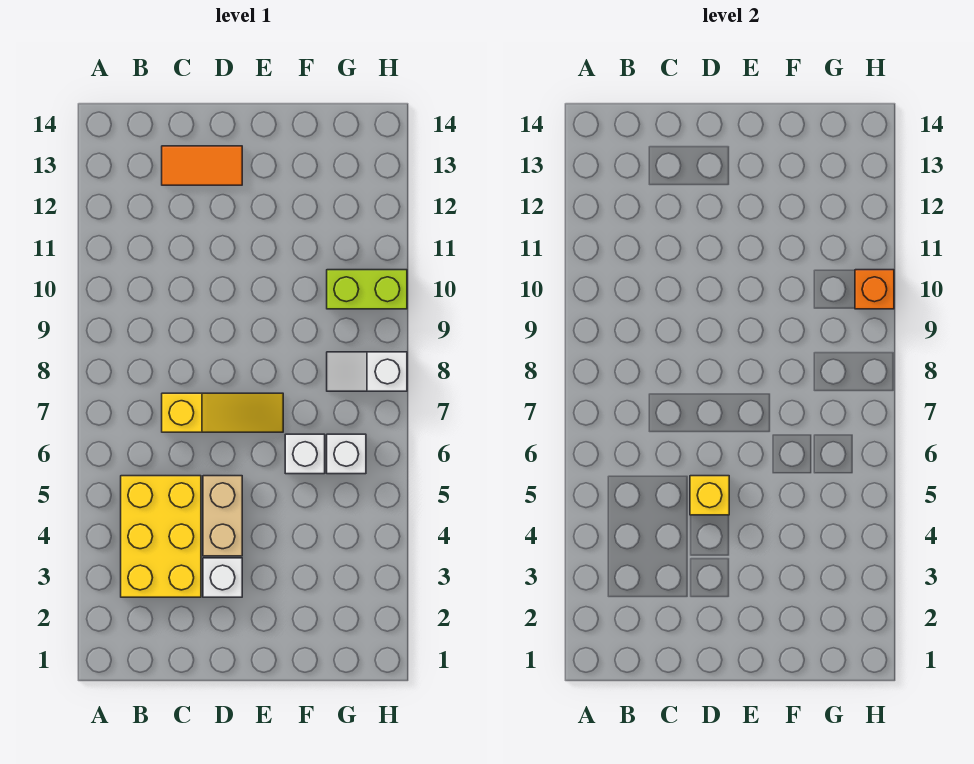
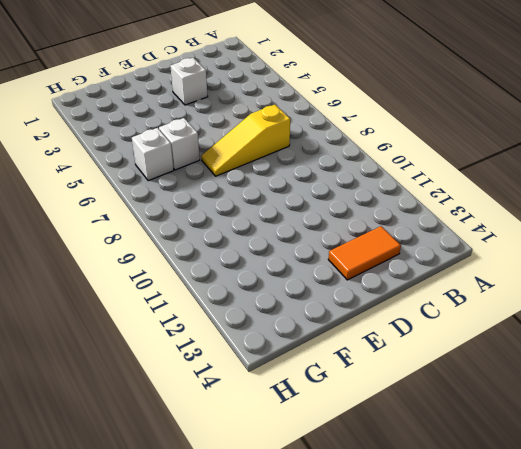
none -> yellow 2x3 brick [121,476,201,597]
none -> tan 1x2 brick [203,476,242,556]

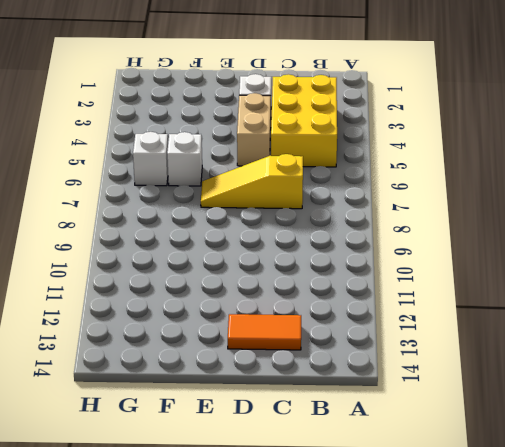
none -> white 1x2 slope [327,352,407,391]
none -> lime 1x2 brick [327,270,407,309]

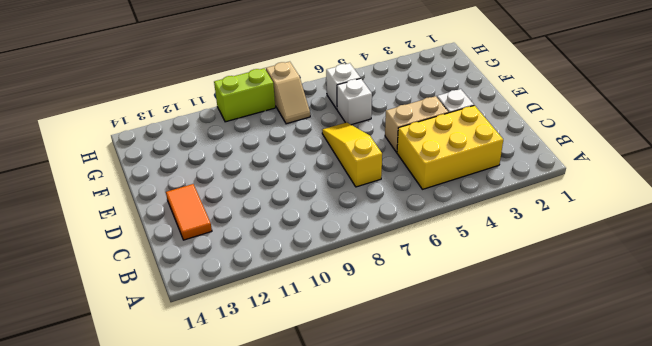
tan 1x2 slope [266,62,310,124] -> white 1x2 slope [327,352,407,391]
lime 1x2 brick [214,68,275,122] -> lime 1x2 brick turned to [327,270,407,309]
none -> yellow 1x1 brick [690,476,729,515]
none -> orange 1x1 brick [855,270,894,309]

